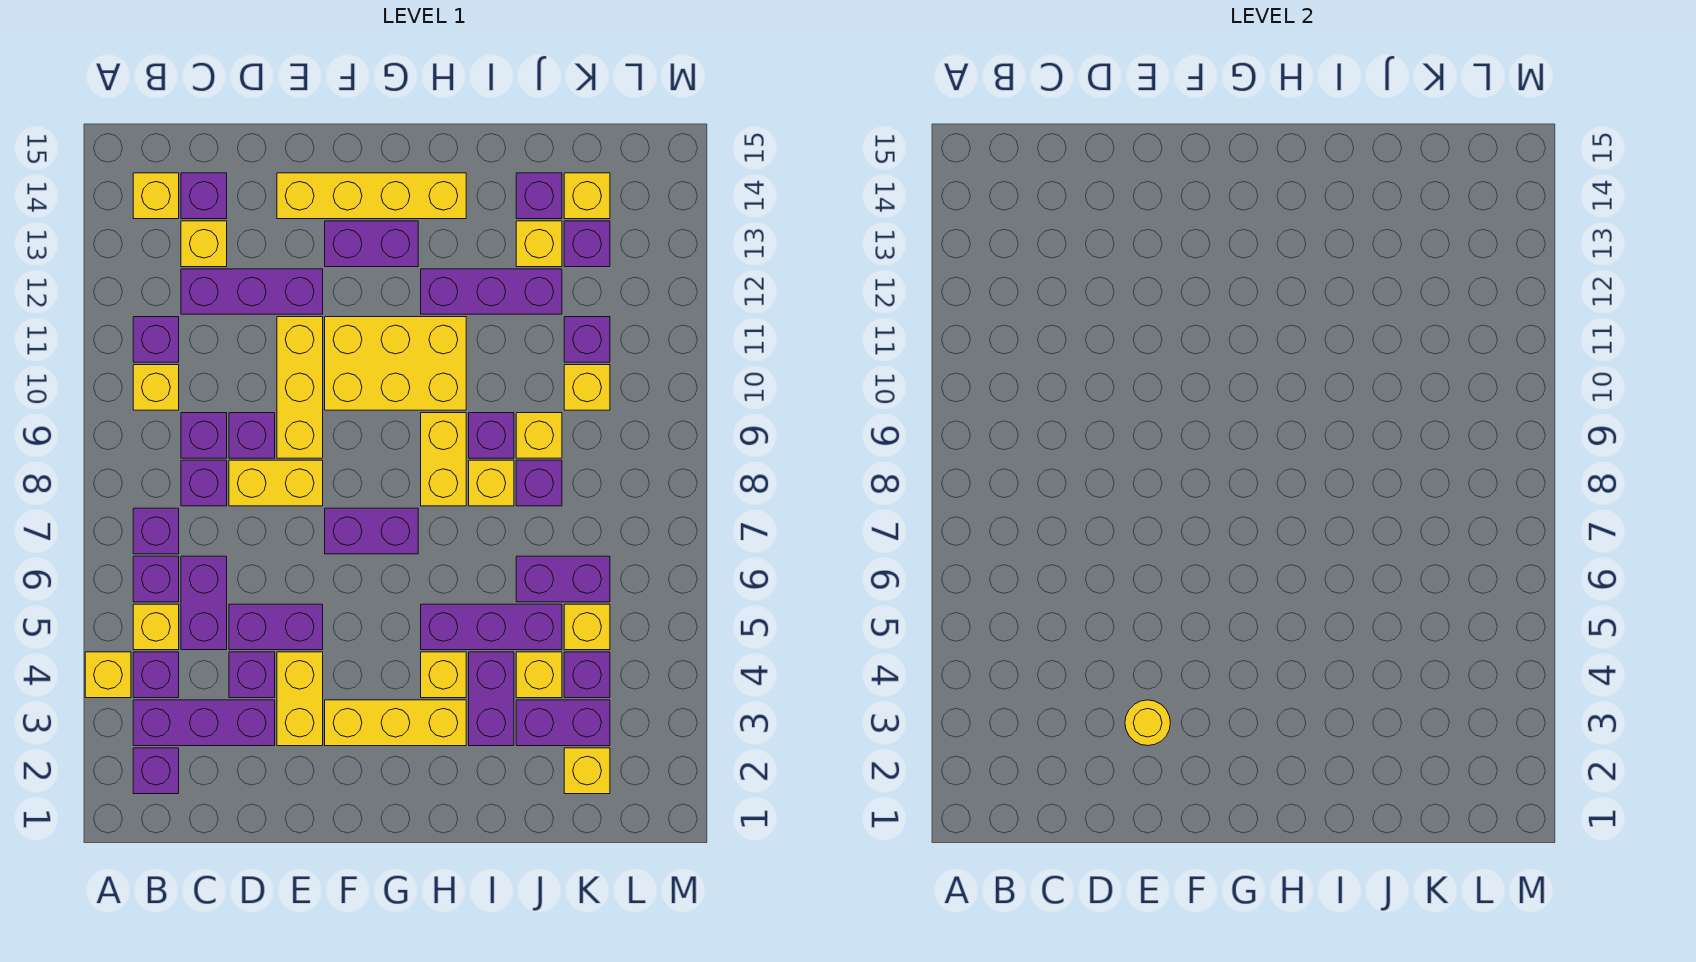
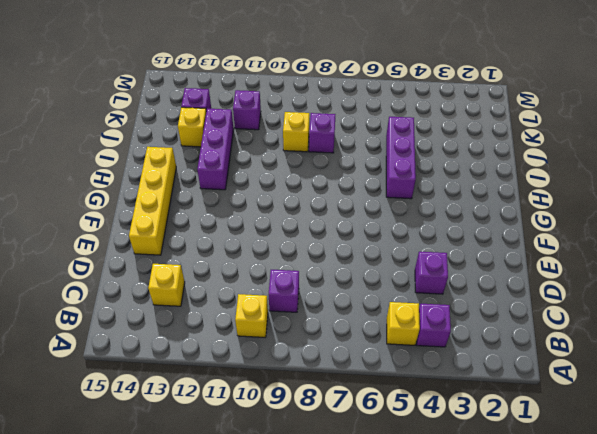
none -> yellow 1x1 brick [85,652,131,698]
none -> purple 1x1 brick [133,748,179,794]
none -> purple 1x3 brick [133,700,275,746]
none -> purple 1x1 brick [133,556,179,602]

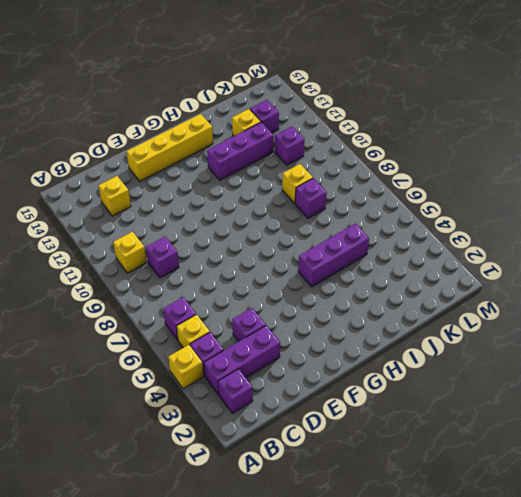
none -> purple 1x1 brick [133,508,179,554]
none -> purple 1x1 brick [133,317,179,362]
none -> yellow 1x1 brick [133,173,179,219]
none -> purple 1x2 brick [181,556,227,650]

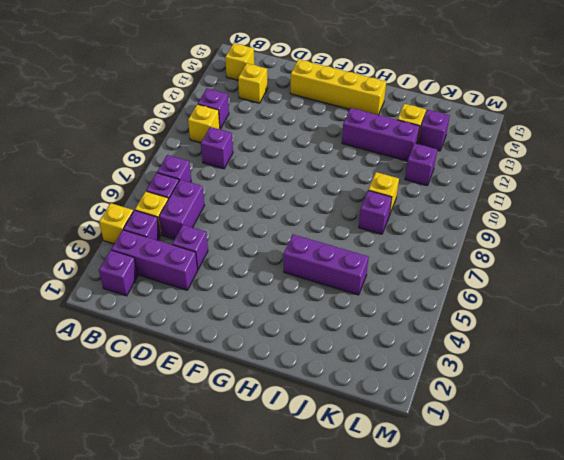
none -> purple 1x1 brick [181,460,227,506]
none -> purple 1x3 brick [181,269,323,314]
none -> purple 1x1 brick [181,173,227,219]
none -> purple 1x2 brick [229,604,323,650]

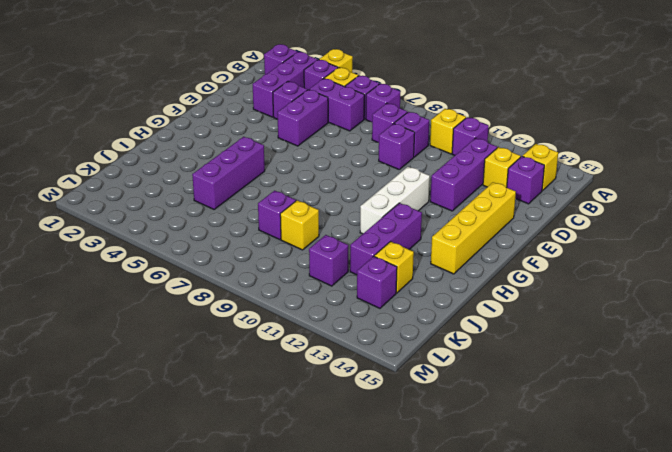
white 1x3 brick [360,167,430,234] -> yellow 2x3 brick [325,317,466,410]
none -> yellow 1x2 brick [229,460,323,506]
none -> yellow 1x2 brick [277,652,323,746]
none -> yellow 1x3 brick [277,317,323,458]
none -> yellow 1x3 brick [325,700,466,746]

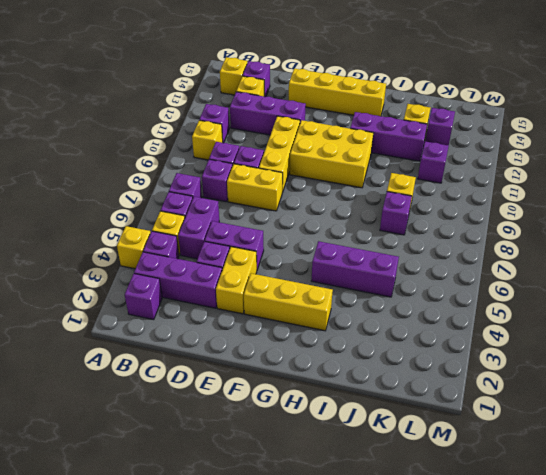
none -> purple 1x2 brick [325,508,418,554]
none -> purple 1x2 brick [325,221,418,267]
none -> yellow 1x1 brick [421,652,466,698]
none -> yellow 1x2 brick [421,413,466,506]

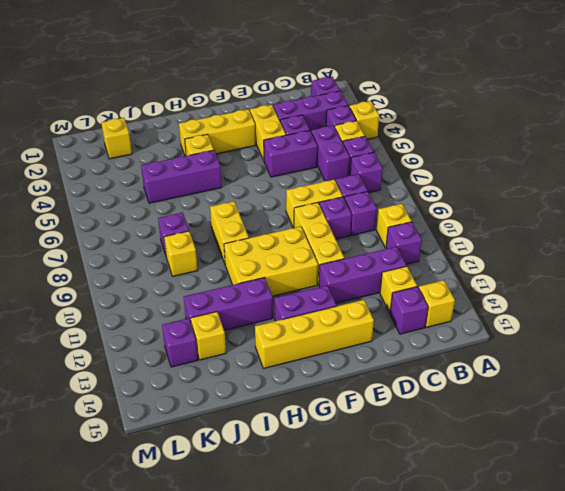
none -> purple 1x2 brick [325,508,418,554]
none -> purple 1x2 brick [469,652,514,746]
none -> yellow 1x1 brick [469,460,514,506]
none -> purple 1x1 brick [469,413,514,458]

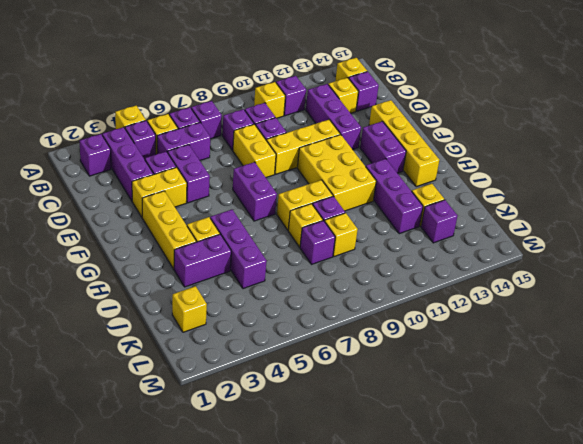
none -> purple 1x2 brick [516,700,610,746]
none -> yellow 1x1 brick [516,652,562,698]
none -> purple 1x2 brick [516,556,610,602]
none -> purple 1x1 brick [516,173,562,219]

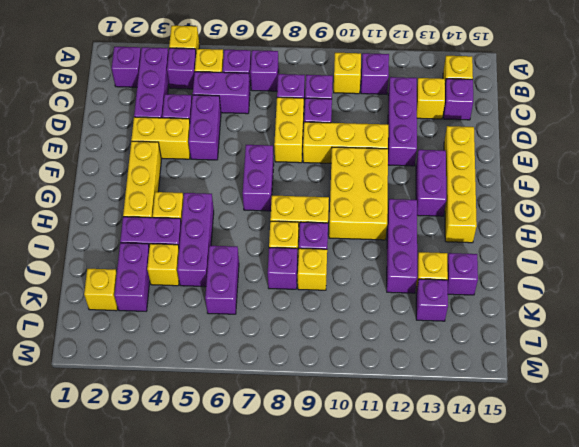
none -> purple 1x1 brick [564,652,610,698]
none -> yellow 1x1 brick [564,604,610,650]
none -> yellow 1x1 brick [564,365,610,410]
none -> purple 1x1 brick [564,317,610,362]

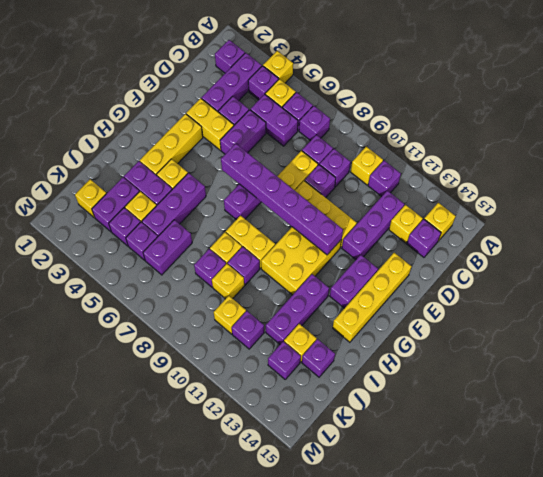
purple 1x6 brick [221,144,343,255] -> none
purple 1x1 brick [126,222,158,260] -> yellow 1x1 brick [564,604,610,650]
none -> yellow 1x1 brick [564,173,610,219]
none -> yellow 1x1 round brick [1125,700,1170,746]

